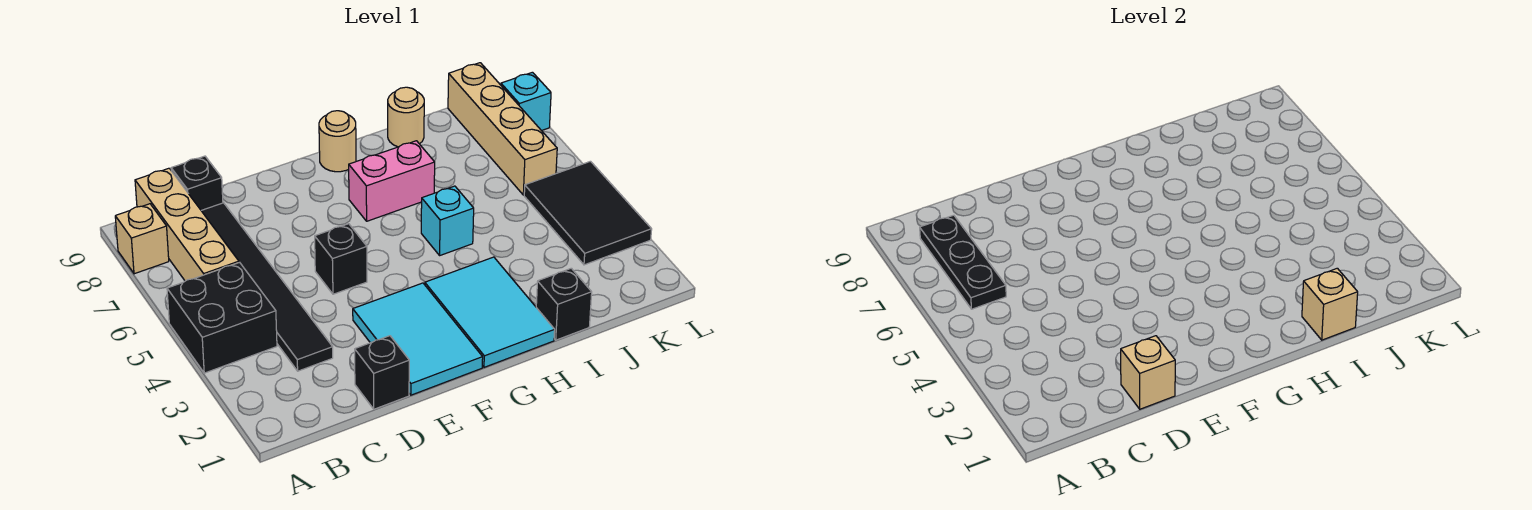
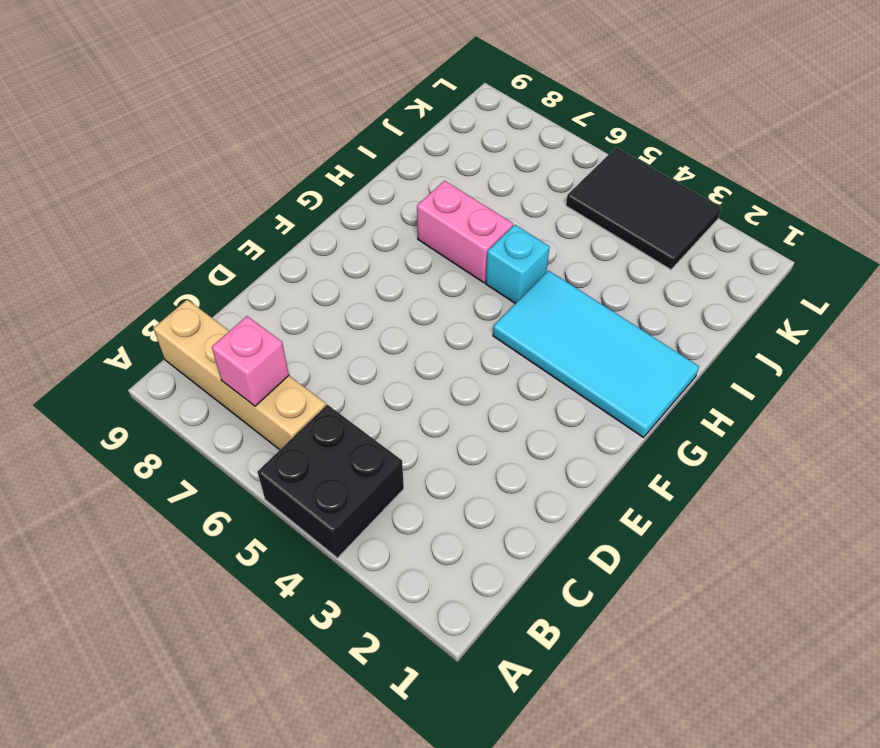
pink 1x1 brick [212,316,289,406] -> black 1x3 plate [920,215,1006,309]
cyan 2x4 tile [493,271,699,438] -> cyan 2x3 tile [425,257,555,367]
pink 1x2 brick [417,181,513,283] -> pink 1x2 brick turned to [349,141,435,221]
none -> tan 1x1 brick [115,204,169,274]
none -> black 1x6 tile [201,203,333,371]
none -> black 1x1 brick [171,156,223,210]

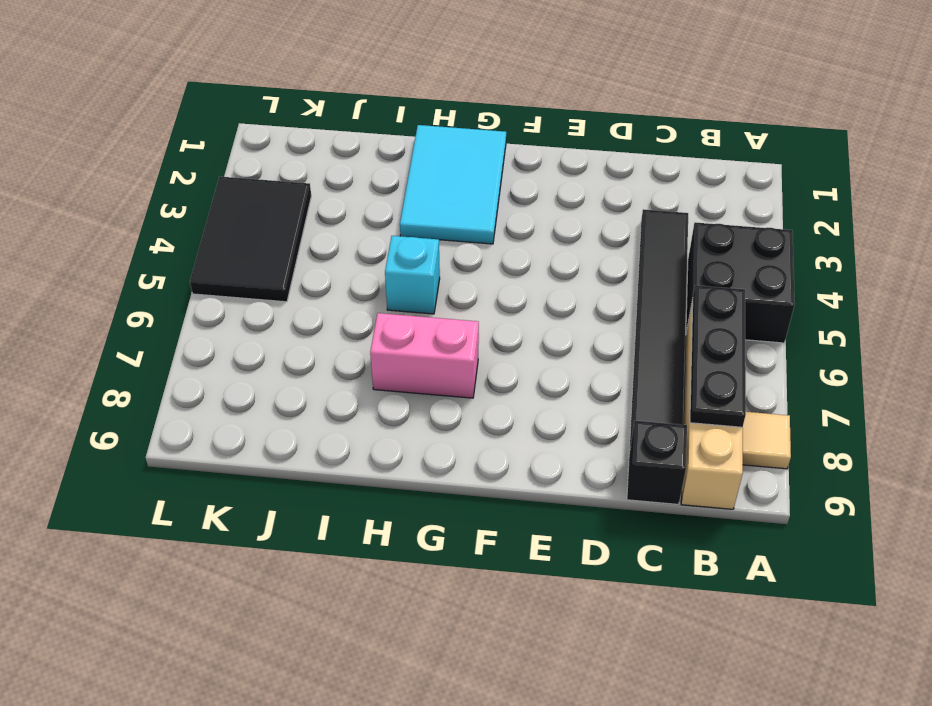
tan 1x1 tile [743,412,791,469] -> tan 1x1 brick [115,204,169,274]
none -> black 1x1 brick [355,336,409,409]
none -> cyan 2x3 tile [353,283,483,395]
none -> black 1x1 brick [315,224,367,294]

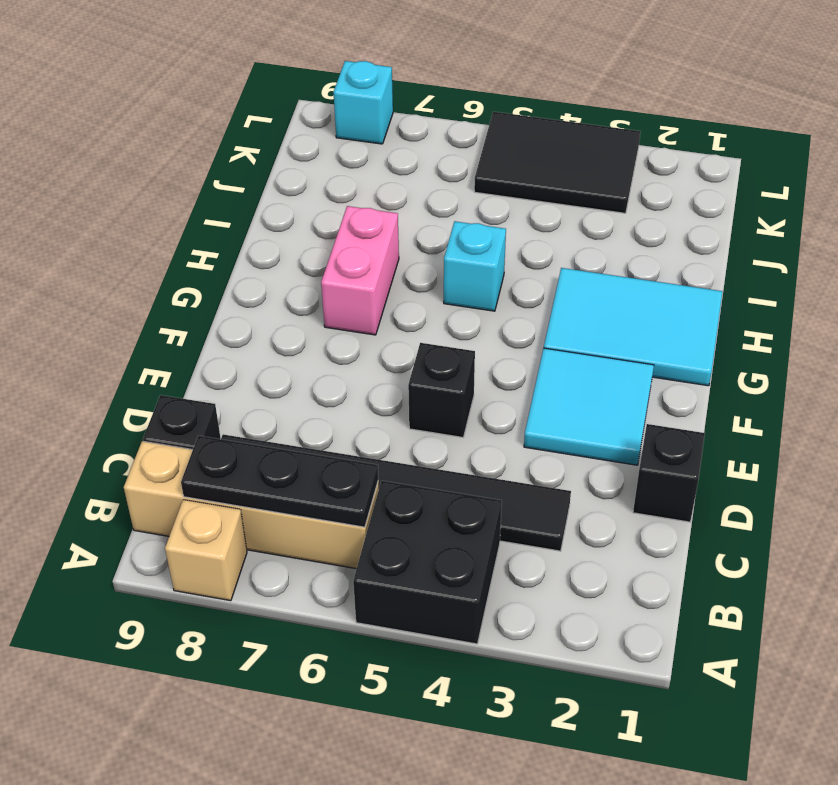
cyan 2x2 tile [524,348,654,465] -> cyan 2x3 tile [353,283,483,395]
none -> tan 1x1 round brick [319,111,356,172]
none -> black 1x1 brick [536,268,592,340]
none -> tan 1x1 round brick [388,87,424,147]

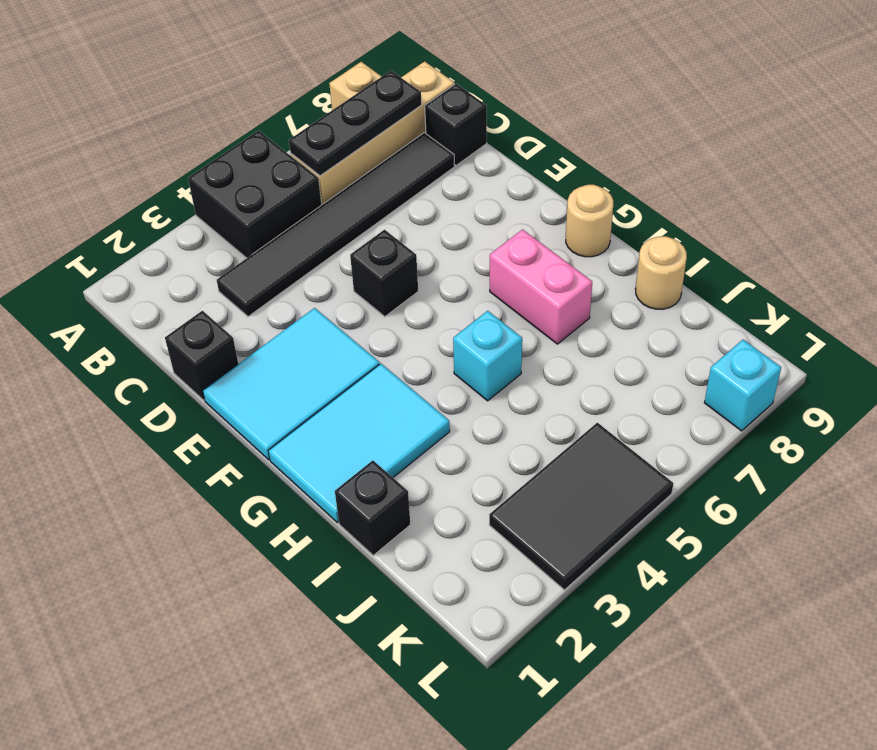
none -> tan 1x4 brick [448,63,557,195]
none -> tan 1x1 brick [1121,336,1175,409]
none -> tan 1x1 brick [1302,268,1358,340]

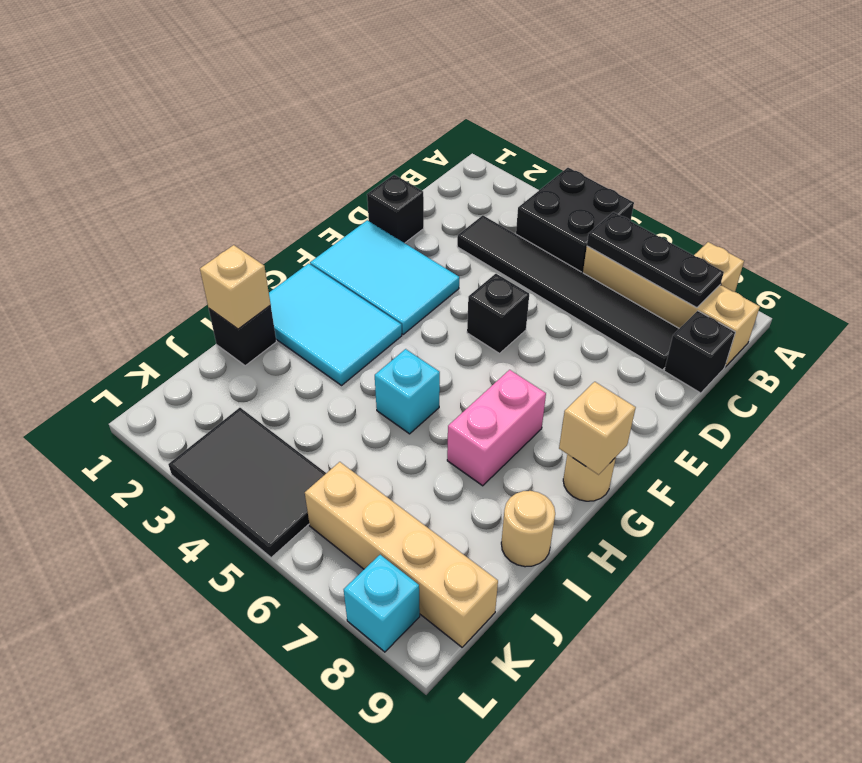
tan 1x1 brick [559,382,636,475] -> tan 1x1 brick moved to [1121,336,1175,409]

